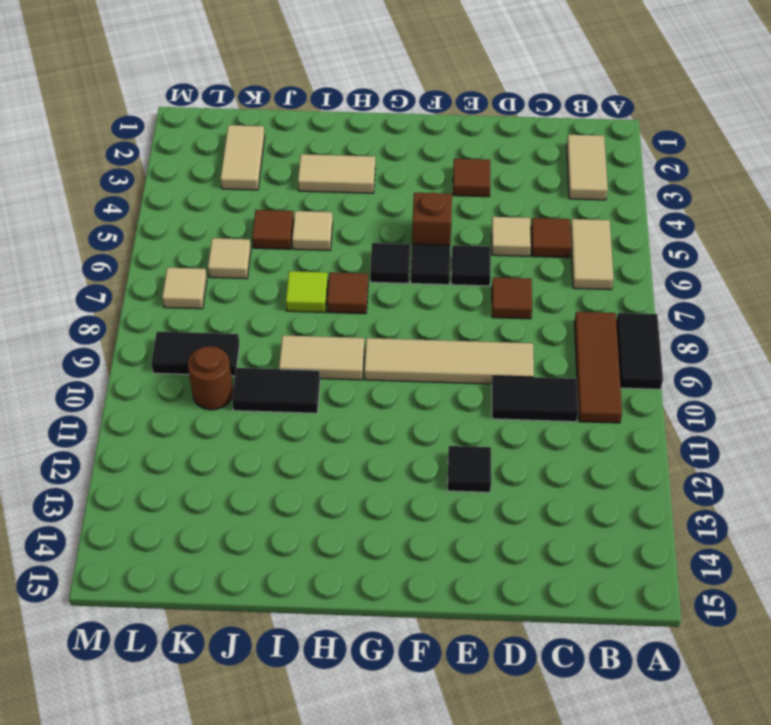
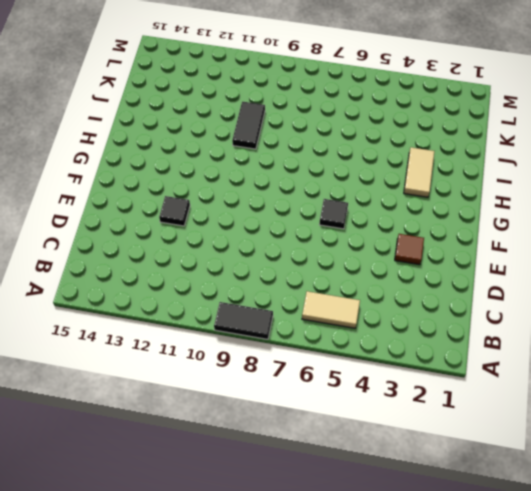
none -> tan 1x2 tile [567,135,608,200]
none -> brown 1x3 tile [574,312,622,423]
none -> brown 1x1 tile [531,218,571,258]

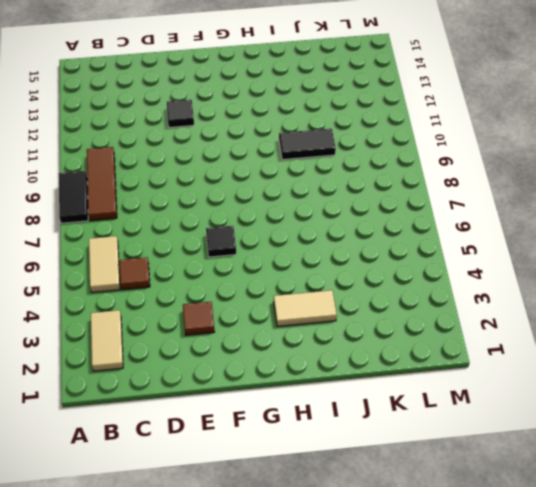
none -> black 1x2 tile [492,376,578,422]
none -> tan 1x1 tile [492,217,531,256]
none -> brown 1x1 tile [492,277,532,319]

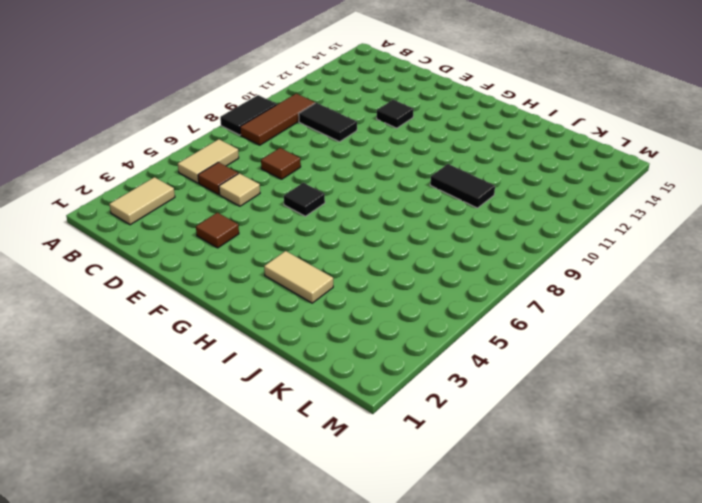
none -> tan 1x4 tile [364,338,534,384]
none -> black 1x1 tile [451,245,491,286]
none -> brown 1x1 brick [412,192,452,245]

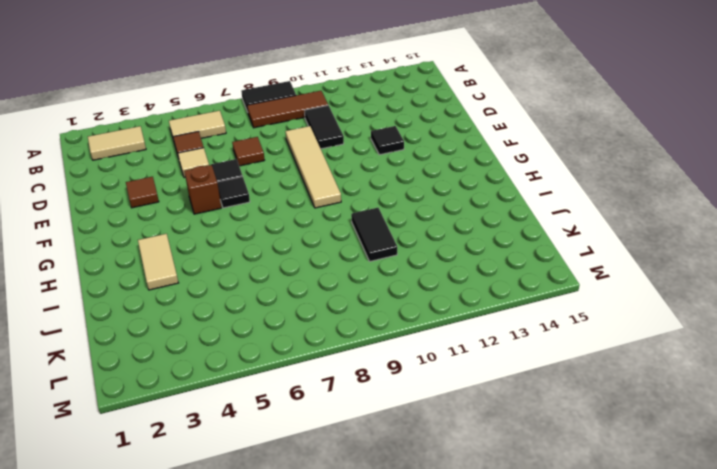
none -> black 1x1 tile [370,243,410,283]
none -> brown 1x1 tile [327,272,368,314]
none -> tan 1x2 tile [279,335,365,380]

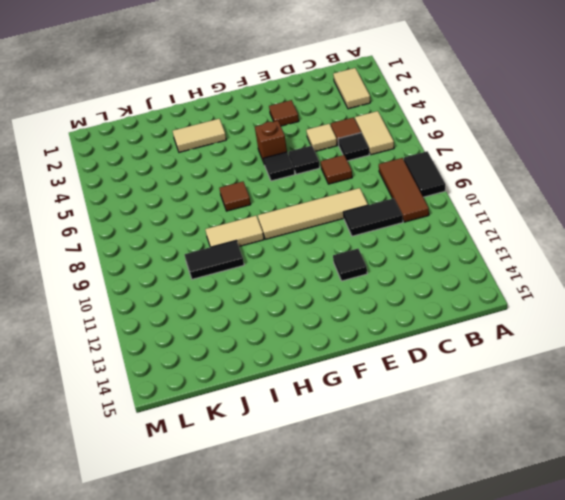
black 1x1 tile [338,133,369,161] -> black 1x1 tile moved to [370,243,410,283]
none -> tan 1x1 tile [292,211,333,250]
none -> lime 1x1 tile [286,271,328,312]
none -> brown 1x1 tile [252,210,294,249]

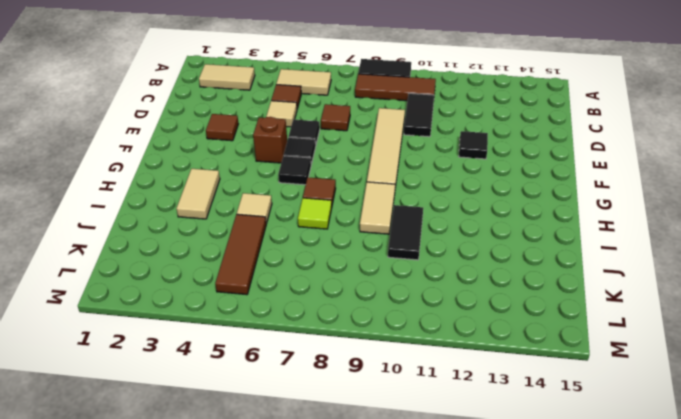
brown 1x3 tile [215,214,266,295] -> brown 1x1 tile [252,210,294,249]
none -> tan 1x2 tile [220,125,265,190]
none -> tan 1x1 tile [208,238,251,279]
none -> black 1x2 tile [151,332,239,376]

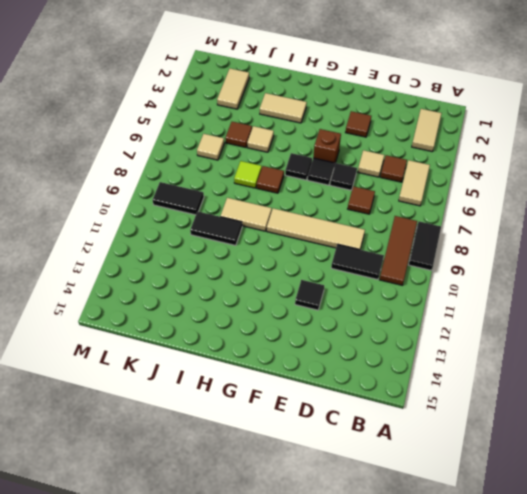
none -> brown 1x1 round brick [188,346,233,410]
none -> tan 1x1 tile [162,268,207,309]

